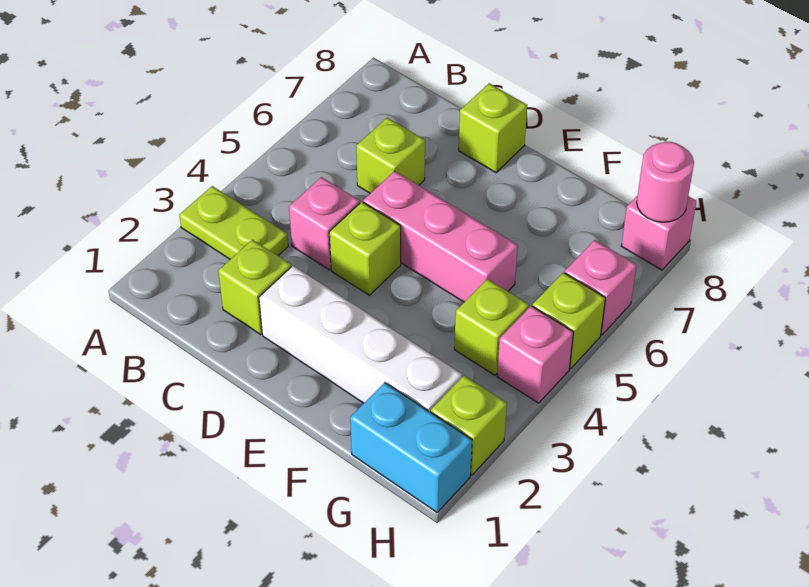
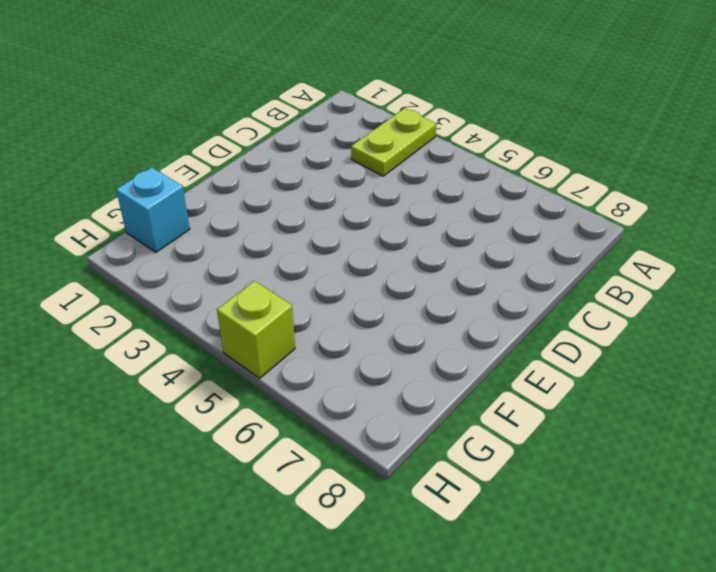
cyan 1x1 brick [116,167,190,252] -> cyan 1x2 brick [350,383,472,512]
none -> lime 1x1 brick [218,240,291,334]
none -> pink 1x1 brick [289,177,360,270]
none -> lime 1x1 brick [356,118,425,193]

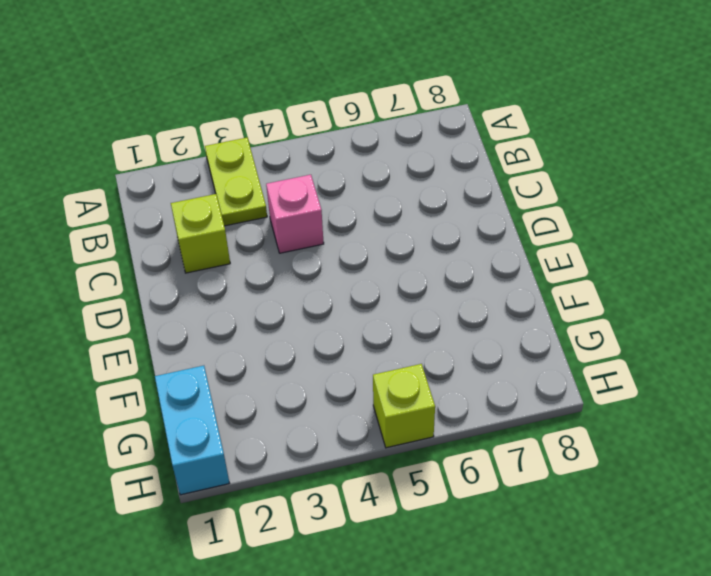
none -> lime 1x1 brick [356,118,425,193]
none -> white 1x4 brick [259,266,462,412]
none -> lime 1x1 brick [329,202,401,295]

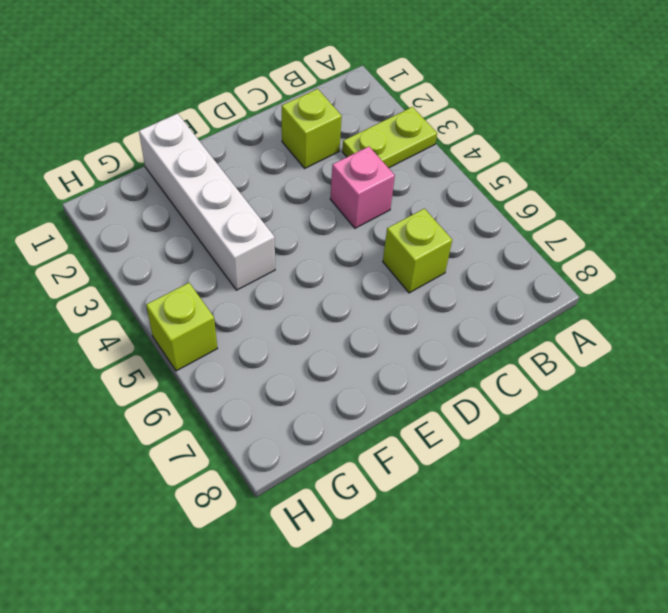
white 1x4 brick [139,114,275,290] -> white 1x4 brick turned to [259,266,462,412]
none -> lime 1x1 brick [329,202,401,295]
none -> pink 1x3 brick [363,171,518,302]
none -> lime 1x1 brick [459,83,527,173]

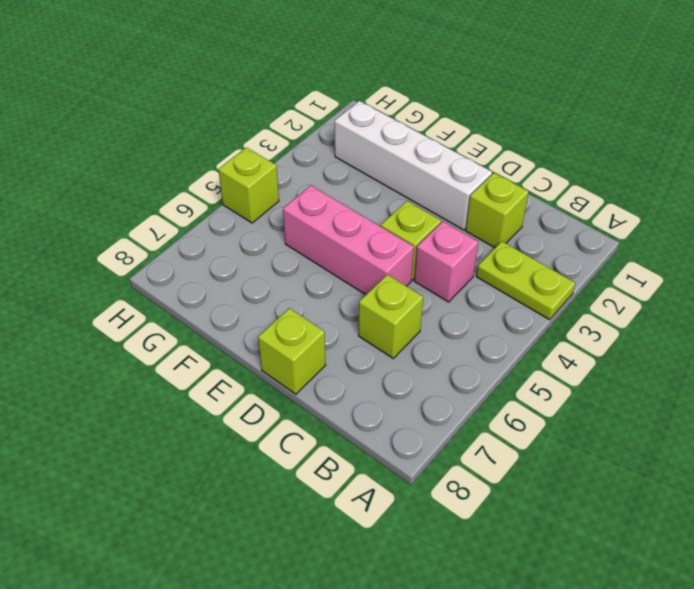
none -> cyan 1x2 brick [350,383,472,512]
none -> lime 1x1 brick [454,279,529,375]
none -> lime 1x1 brick [431,376,507,475]

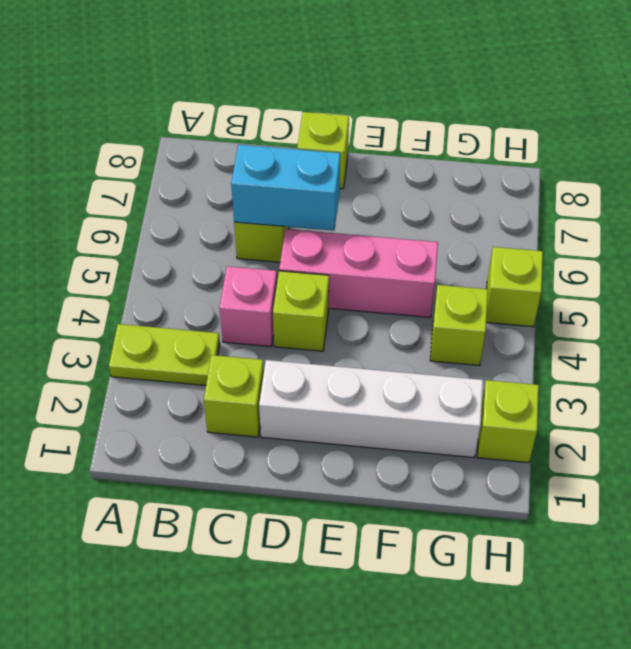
cyan 1x2 brick [231,145,340,231] -> cyan 1x2 brick moved to [350,383,472,512]
none -> pink 1x1 brick [497,306,573,403]
none -> pink 1x1 brick [565,240,637,335]
none -> pink 1x1 brick [621,195,696,270]

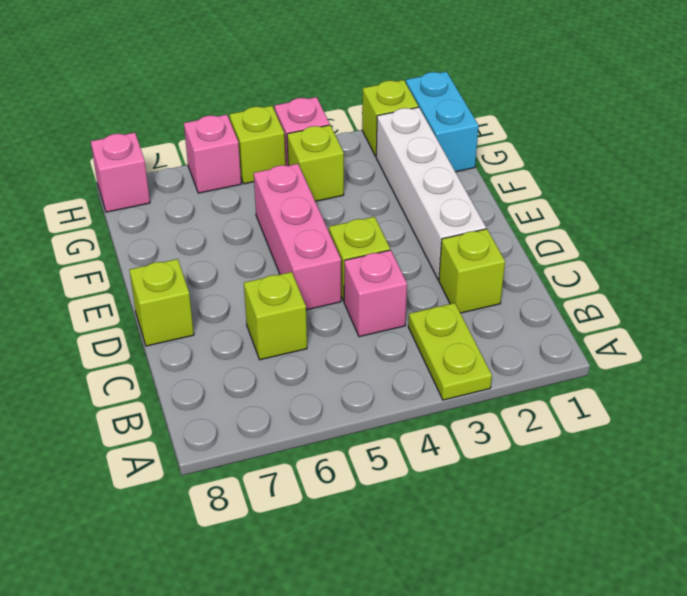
none -> pink 1x1 round brick [637,142,694,222]

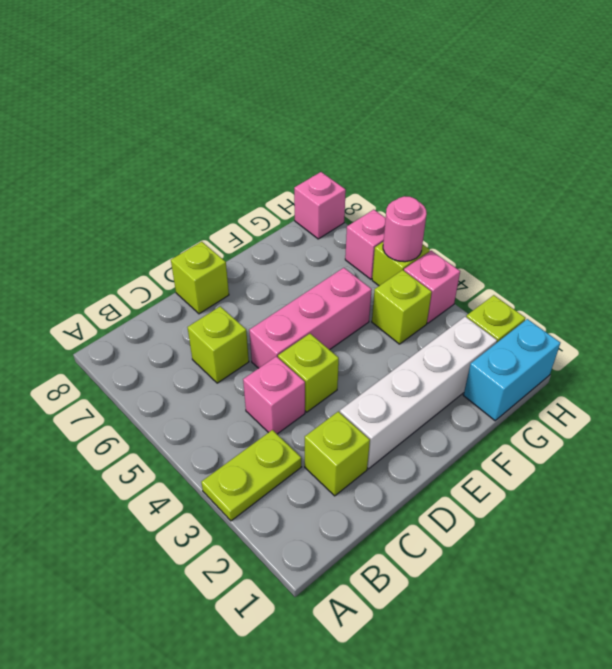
pink 1x1 round brick [383,196,427,262] -> pink 1x1 round brick moved to [637,142,694,222]

